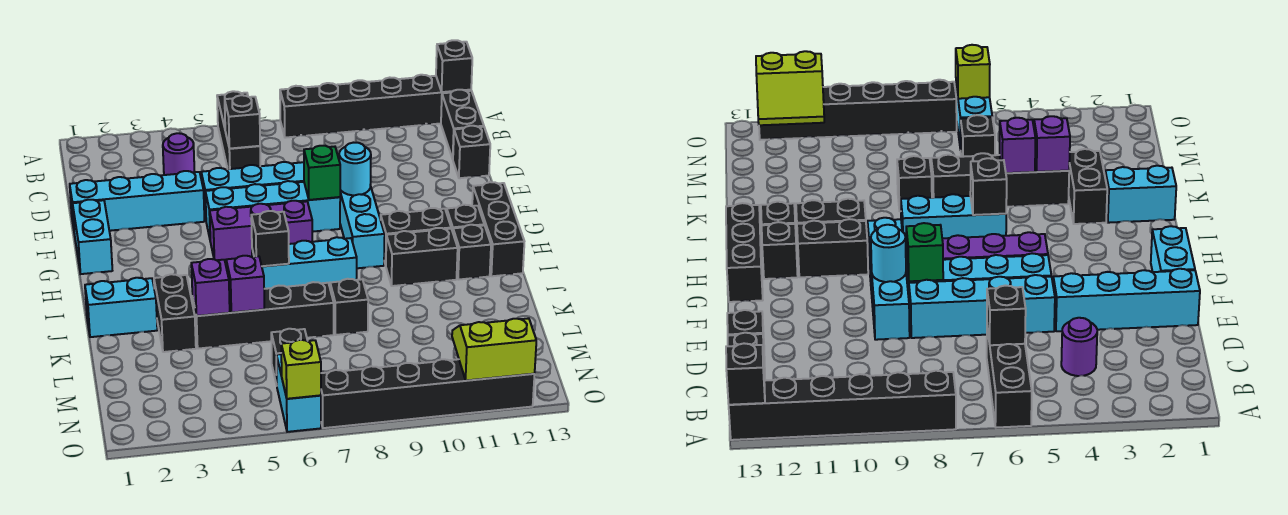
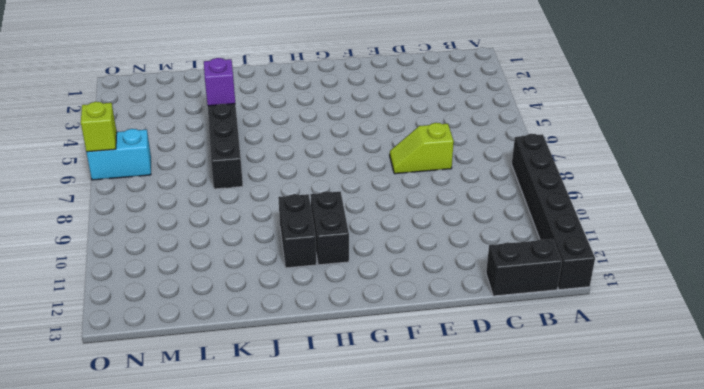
lime 1x2 slope [390,123,454,174] -> cyan 1x4 brick [201,162,304,219]
none -> black 1x3 brick [217,91,260,169]
none -> purple 1x1 round brick [163,133,195,175]
none -> black 1x1 brick [453,126,490,178]
none -> cyan 1x4 brick [70,171,204,231]

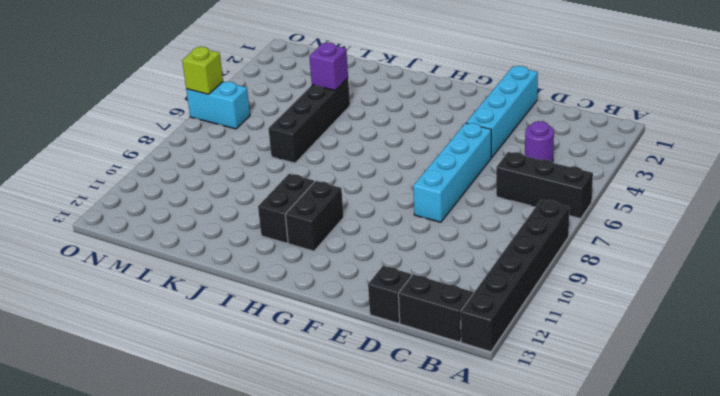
none -> cyan 1x4 brick [340,186,385,268]
none -> cyan 1x2 brick [73,200,112,274]
none -> cyan 1x4 brick [205,181,340,238]
none -> purple 1x3 brick [210,201,312,260]

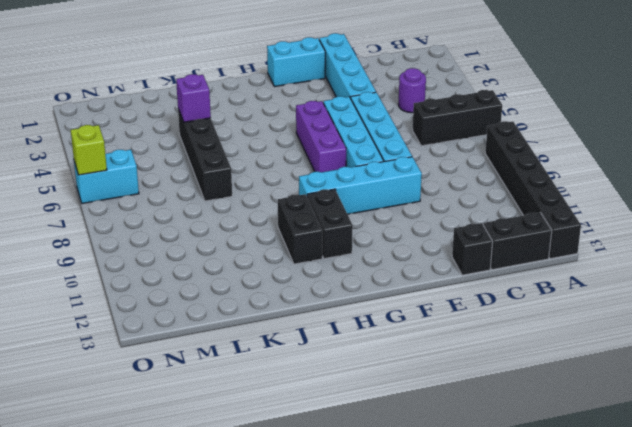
none -> black 1x3 brick [472,182,524,276]
none -> black 1x1 brick [447,205,484,231]
none -> cyan 1x3 brick [252,237,357,289]
none -> black 1x1 brick [453,225,491,280]

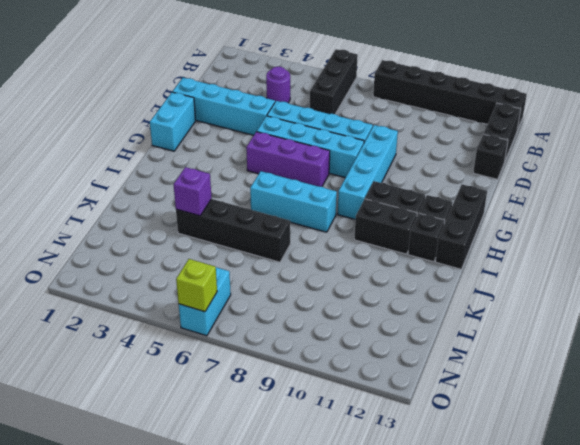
none -> cyan 1x2 brick [85,278,157,337]
none -> black 1x2 brick [154,274,196,352]
none -> black 1x1 brick [330,279,368,335]
none -> black 1x1 brick [271,329,308,385]

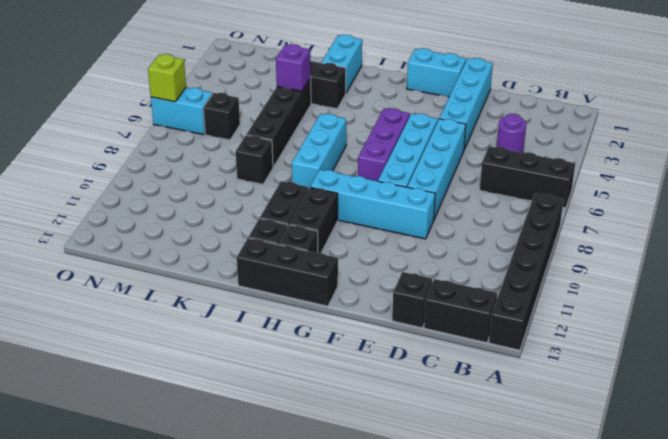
none -> black 1x6 brick [321,359,535,428]
none -> black 1x1 brick [436,40,472,92]
none -> black 1x1 brick [225,95,260,149]
none -> green 1x1 brick [304,146,340,200]

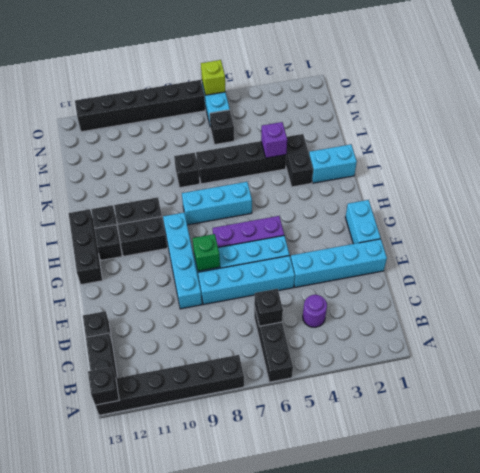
none -> cyan 1x1 round brick [339,143,371,195]
none -> black 1x1 brick [251,211,289,266]
none -> purple 1x1 brick [226,256,264,312]
none -> lime 2x2 slope [452,318,536,381]

